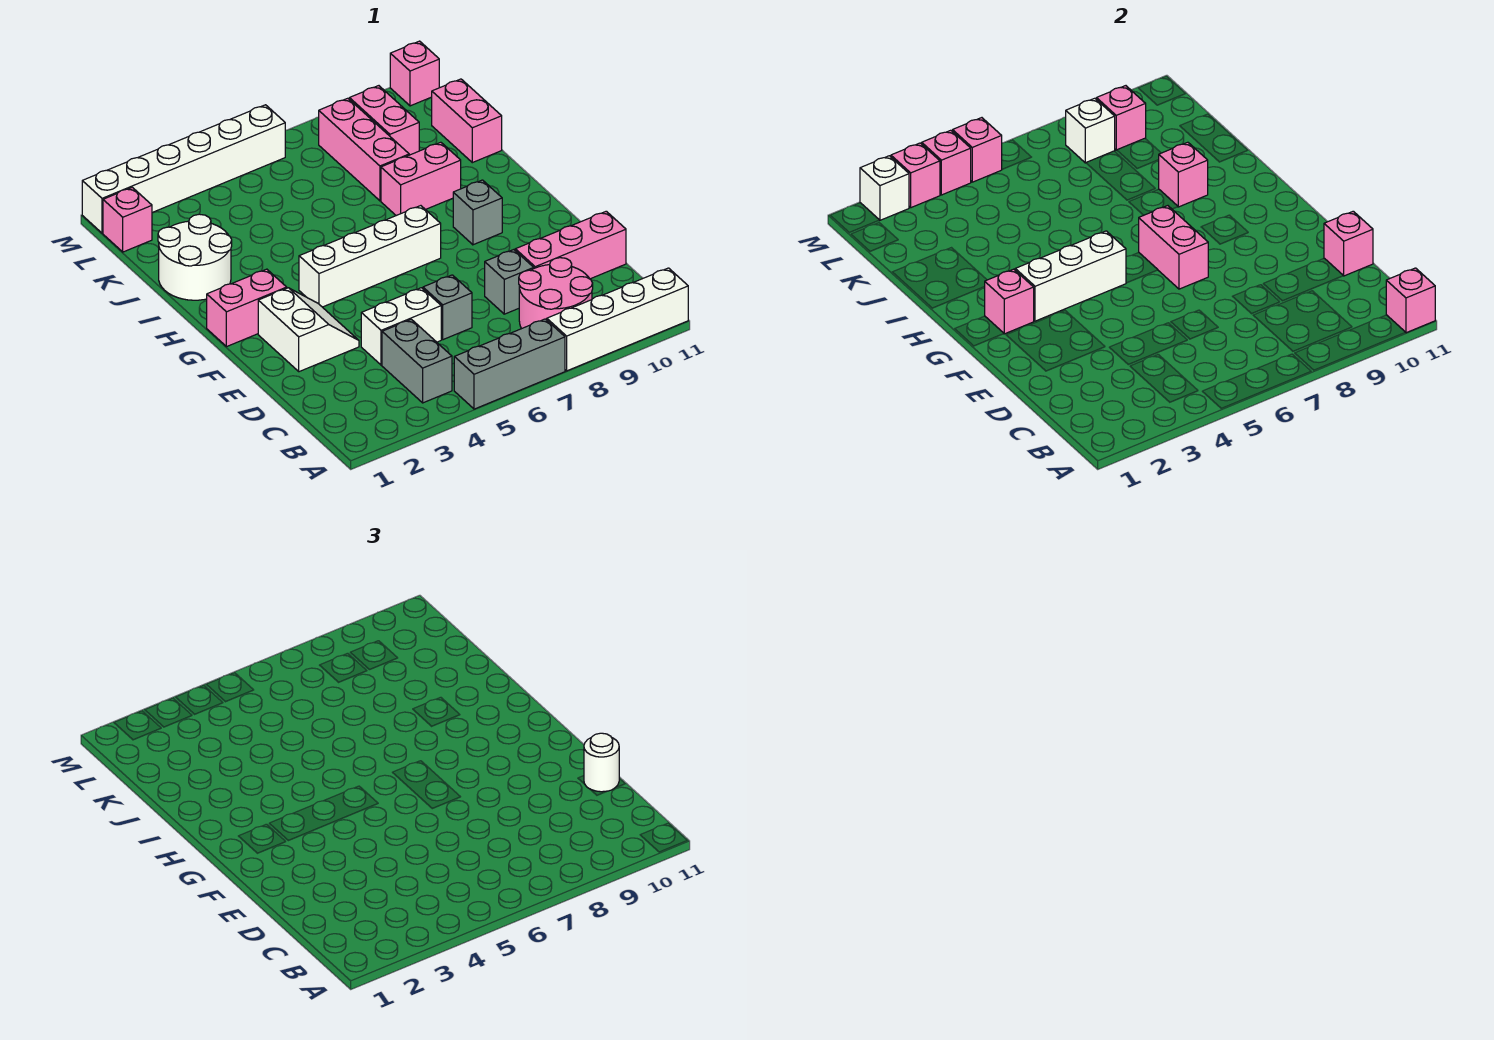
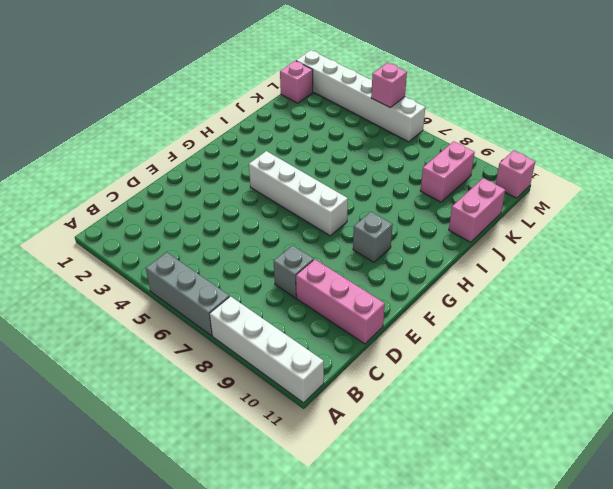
none -> grey 1x2 brick [382,319,452,403]
none -> pink 2x2 round brick [519,258,593,329]
none -> white 1x2 brick [361,288,441,365]
none -> grey 1x1 brick [423,275,472,340]

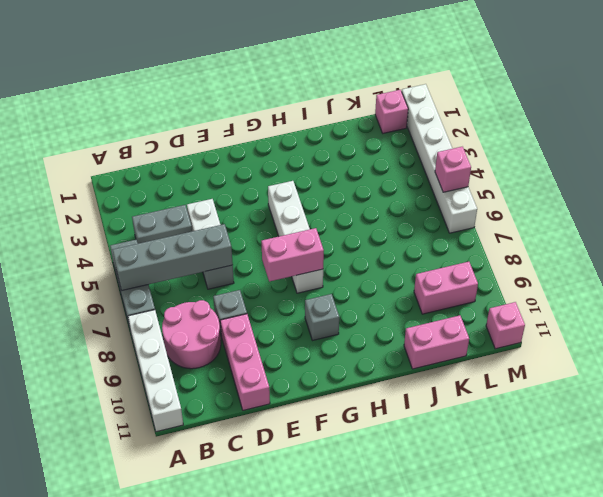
grey 1x4 brick [113,224,233,291] -> none
none -> white 2x2 slope [258,288,359,372]
none -> pink 1x2 brick [207,269,287,347]
none -> white 2x2 round brick [158,214,232,300]
none -> pink 1x2 brick [381,142,461,216]

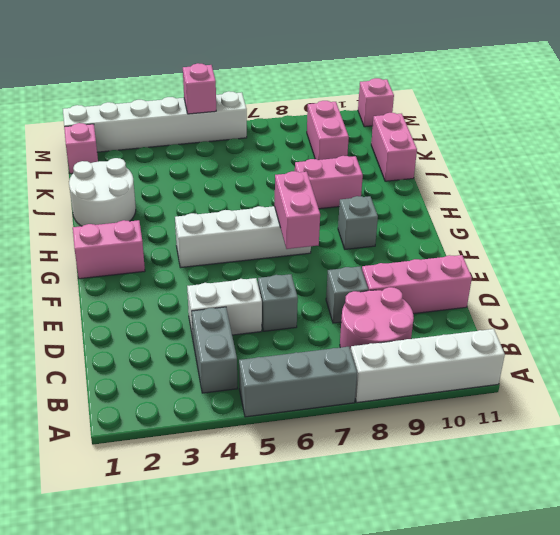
none -> white 2x2 slope [258,288,359,372]
none -> pink 1x3 brick [319,98,409,201]
none -> pink 1x1 brick [1386,268,1435,333]
none -> pink 1x1 brick [1324,211,1373,276]

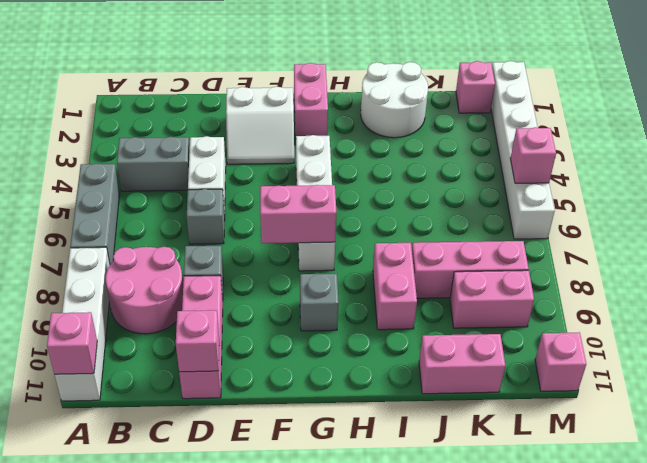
none -> pink 1x1 brick [985,269,1034,334]
none -> white 1x3 brick [1015,231,1126,321]
none -> pink 1x1 brick [1159,142,1208,207]
none -> white 1x1 brick [1066,98,1115,163]

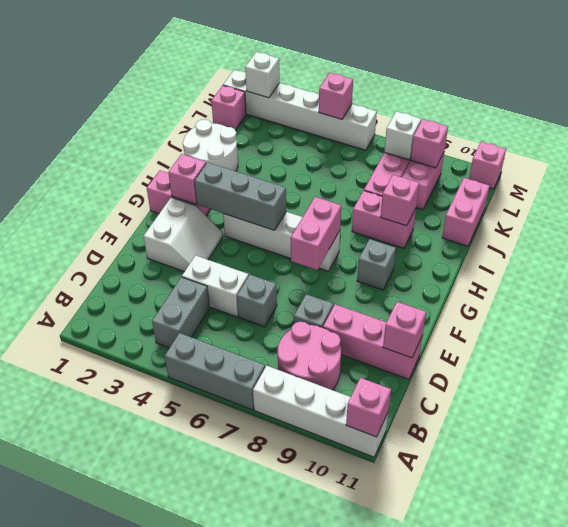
grey 1x3 brick [195,162,286,230] -> white 1x3 brick [1015,231,1126,321]
none -> pink 1x1 brick [891,143,940,208]
none -> pink 1x1 brick [922,130,971,195]
none -> white 1x1 round brick [584,733,619,792]

